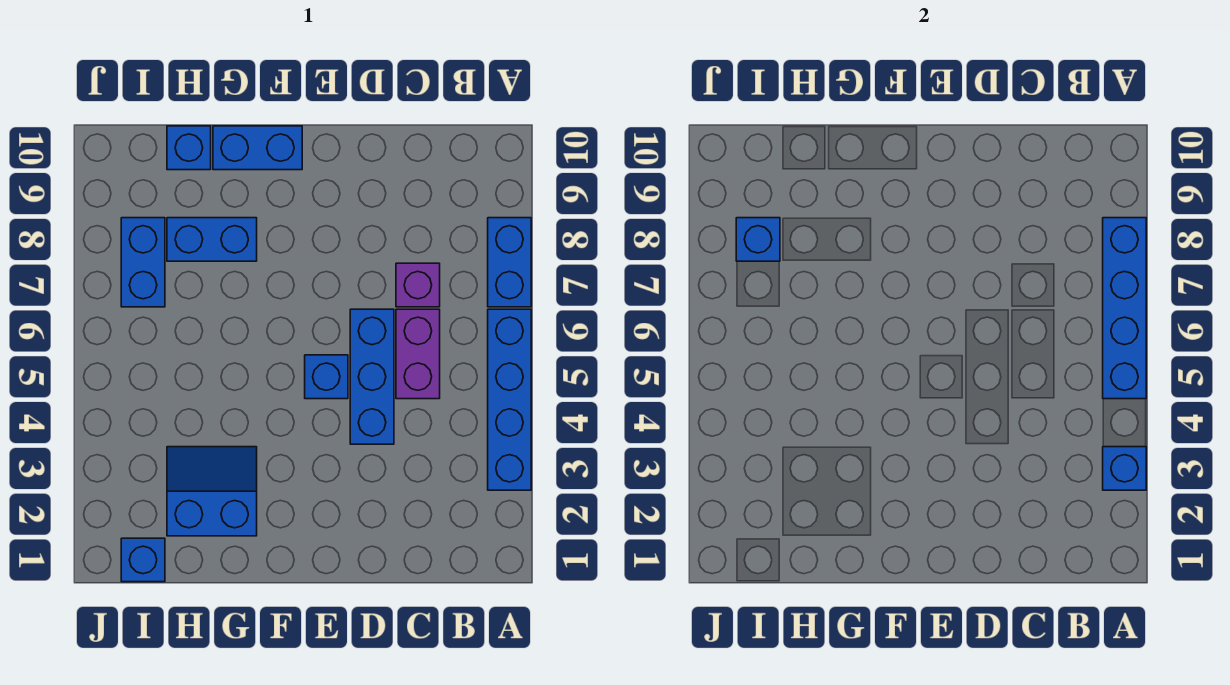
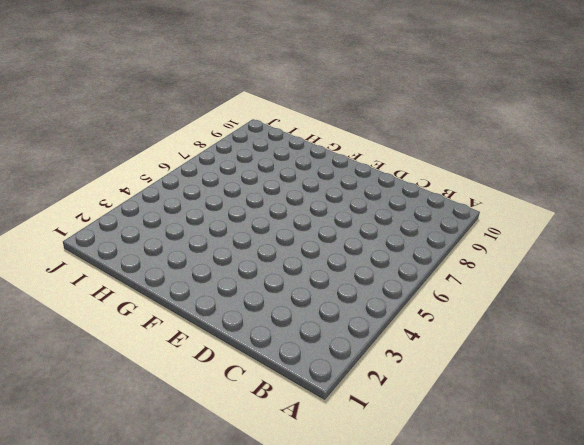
none -> blue 1x4 brick [488,309,531,490]
none -> blue 1x2 brick [488,218,531,307]
none -> purple 1x2 brick [396,309,440,399]

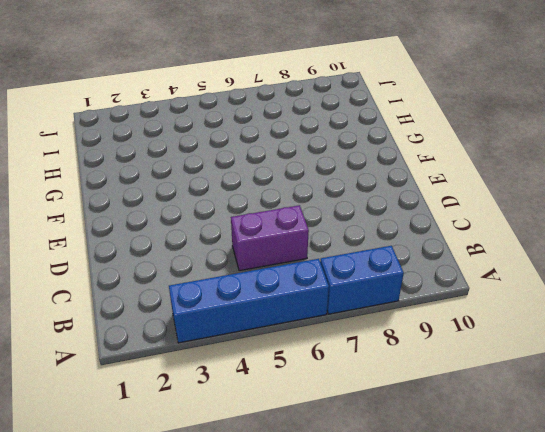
none -> purple 1x1 brick [396,263,440,307]
none -> blue 1x3 brick [350,309,394,444]
none -> blue 1x1 brick [305,355,348,399]

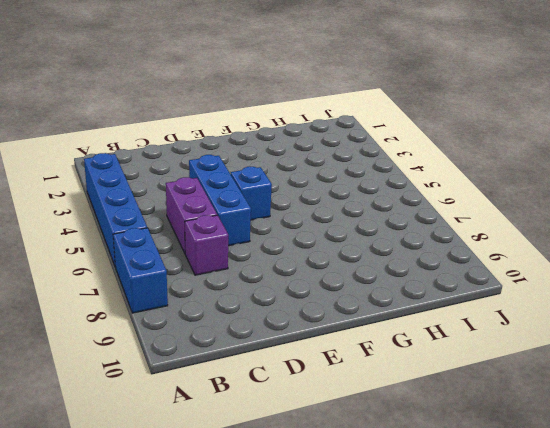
none -> blue 1x2 brick [213,126,302,170]
none -> blue 2x2 slope [167,447,257,536]
none -> blue 1x2 brick [167,218,257,261]

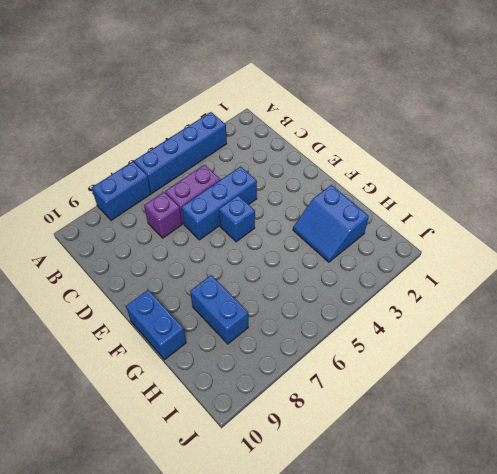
none -> blue 1x1 brick [167,126,211,170]
none -> blue 1x1 brick [121,538,165,582]
none -> blue 1x2 brick [121,218,165,307]

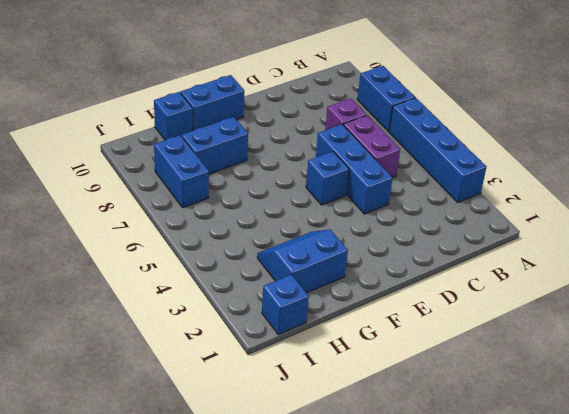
none -> blue 1x1 brick [1103,447,1146,490]
none -> blue 1x4 brick [1103,218,1146,399]
none -> blue 1x1 brick [736,218,780,261]

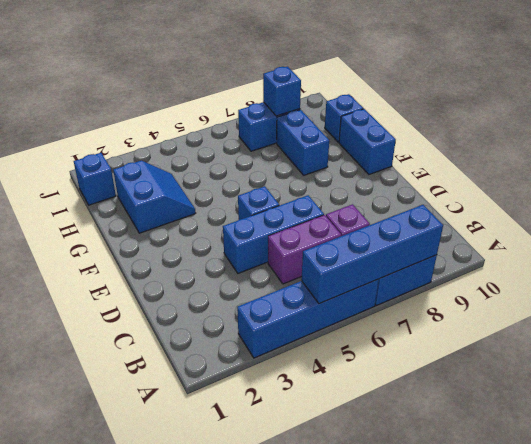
none -> blue 1x1 brick [1103,447,1146,490]

